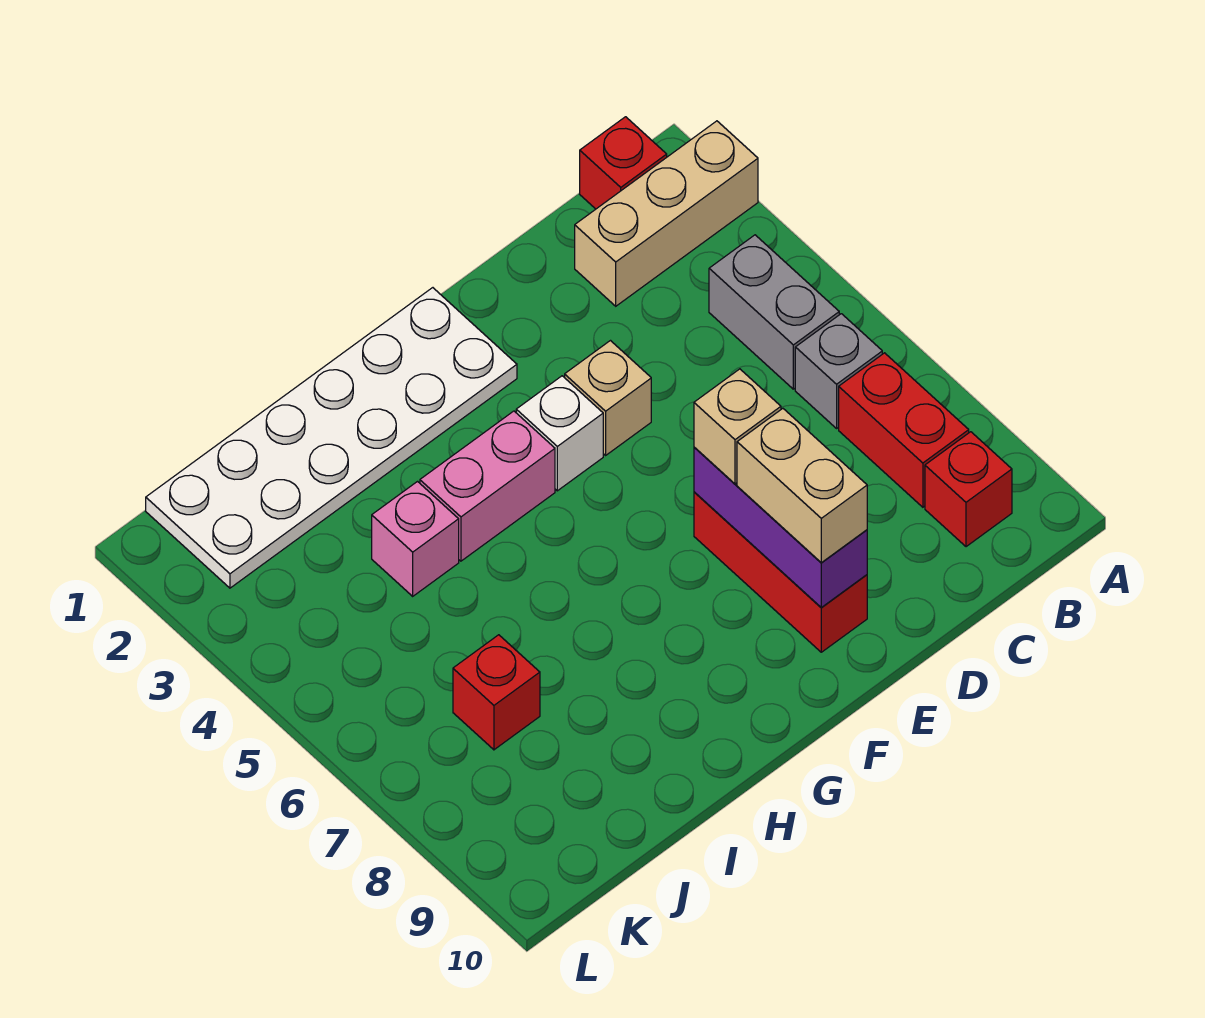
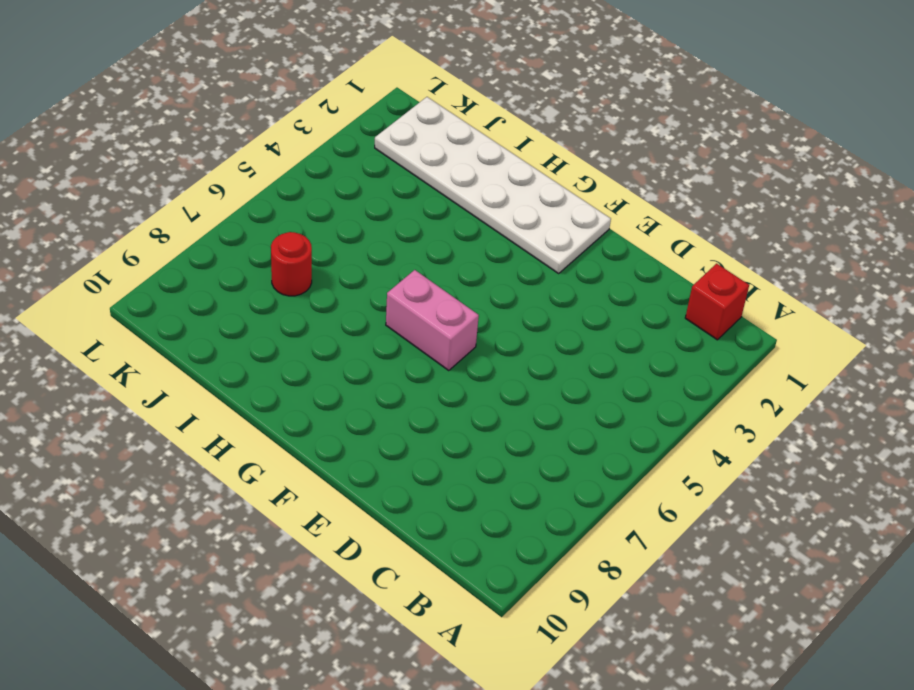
pink 1x2 brick [386,270,479,371] -> pink 1x2 brick moved to [420,411,555,561]
red 1x1 round brick [271,232,312,296] -> red 1x1 brick [453,635,540,750]
none -> tan 1x3 brick [575,121,758,306]
none -> grey 1x2 brick [709,235,839,389]
none -> grey 1x1 brick [795,314,882,428]

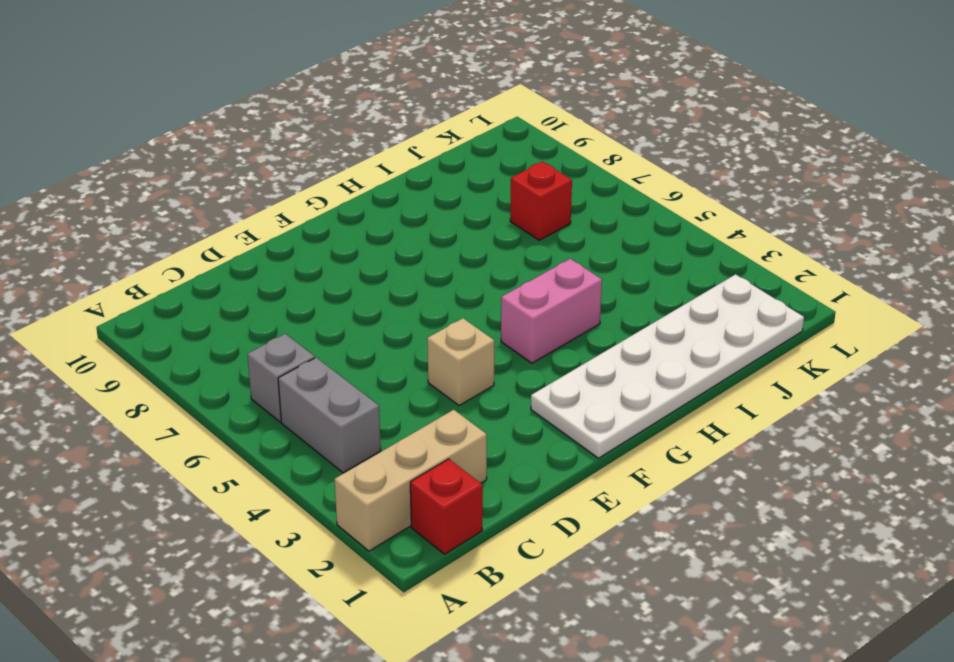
none -> red 1x2 brick [839,353,969,507]
none -> red 1x1 brick [925,432,1012,547]
none -> red 1x3 brick [694,492,867,652]

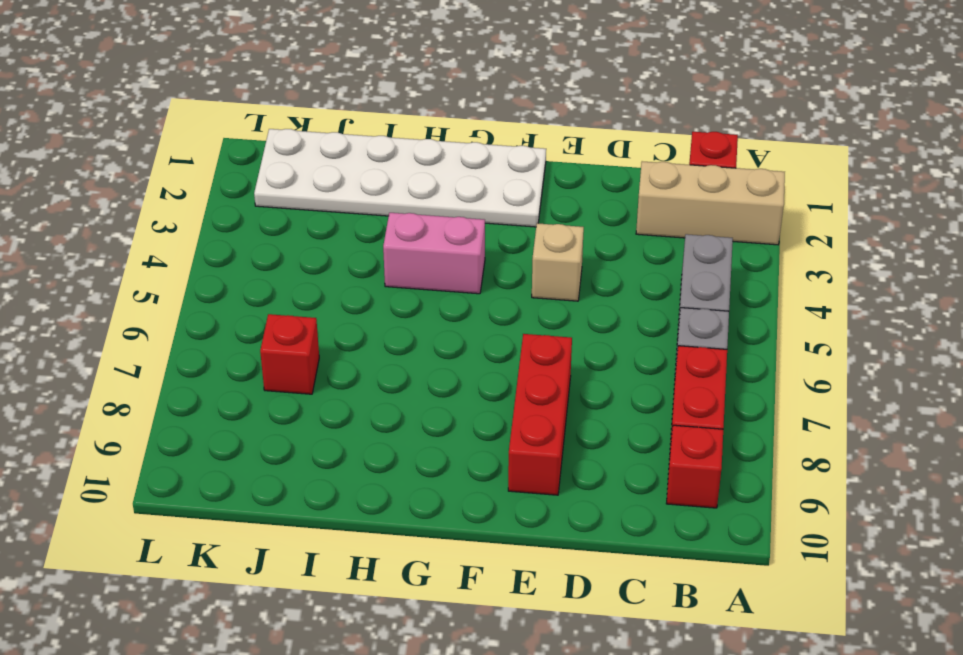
none -> white 1x1 brick [516,376,603,491]
none -> pink 1x1 brick [372,482,459,596]
none -> purple 1x3 brick [694,447,867,607]

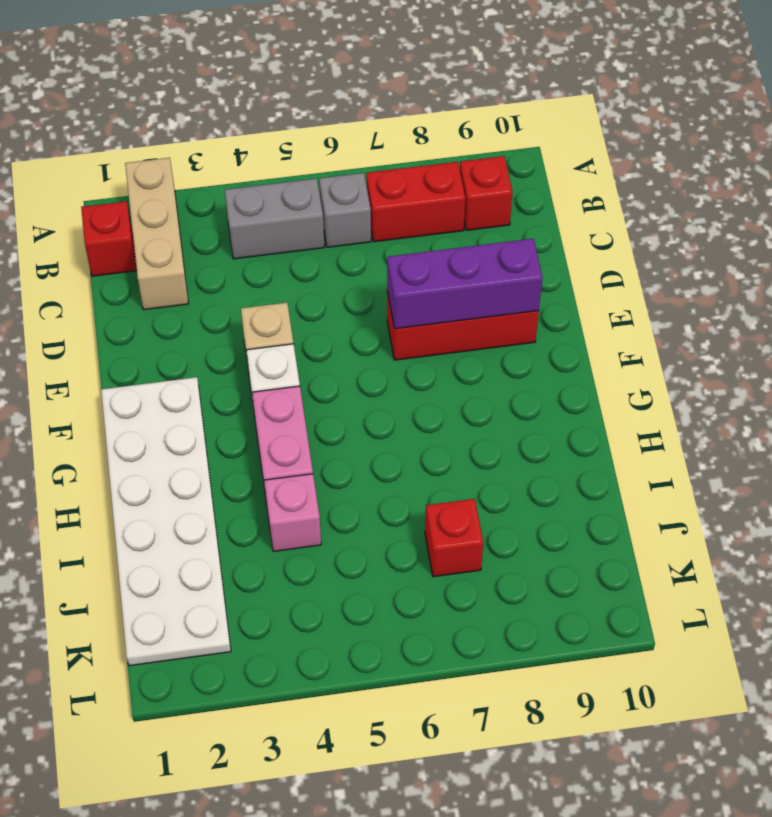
none -> tan 1x1 brick [694,369,781,484]
none -> tan 1x2 brick [737,409,867,563]

